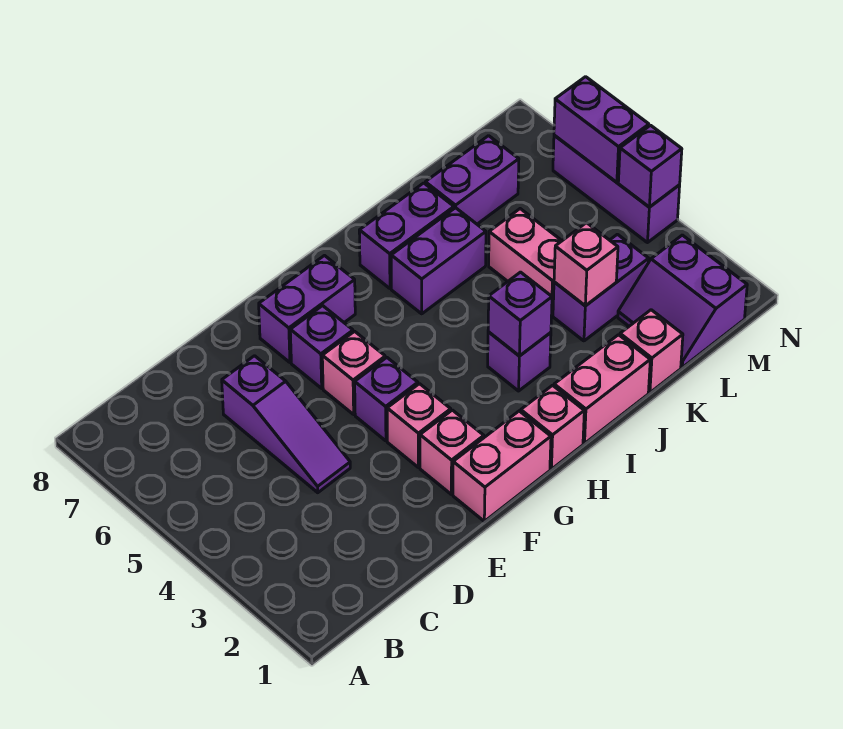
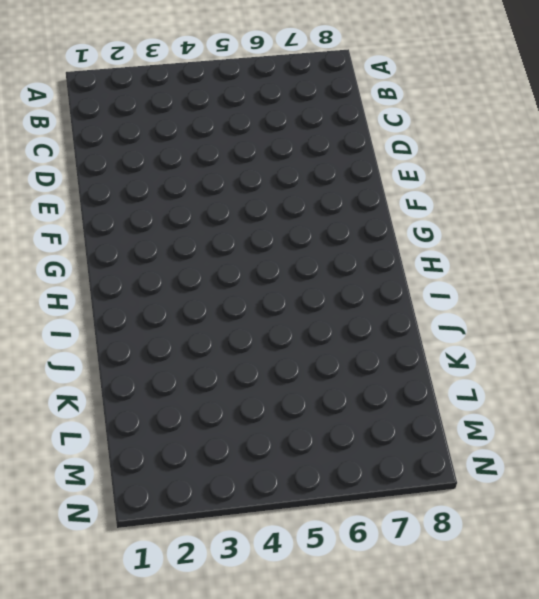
none -> purple 1x3 slope [222,356,350,493]
none -> pink 1x2 brick [453,411,551,521]
none -> pink 1x1 brick [420,410,484,494]

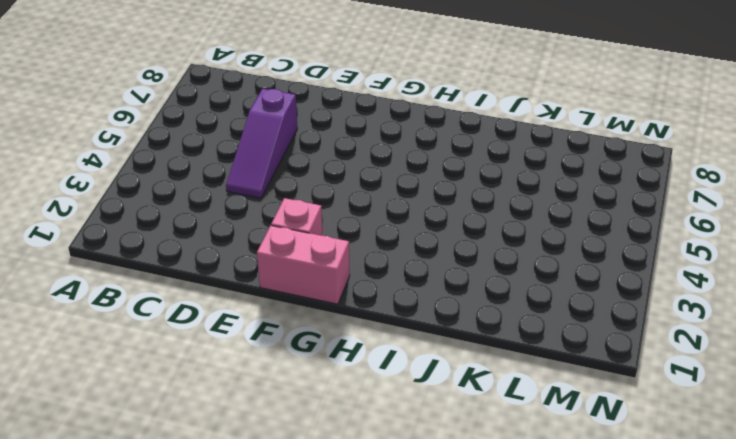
none -> pink 1x1 brick [387,384,451,468]
none -> purple 1x1 brick [355,358,418,441]
none -> pink 1x1 brick [322,331,385,414]

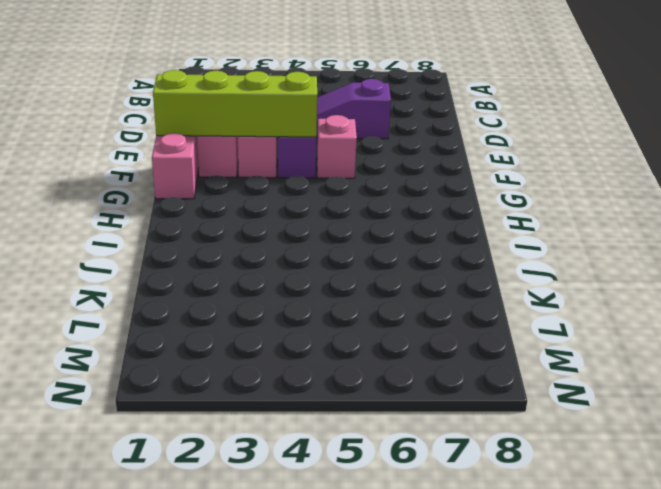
lime 1x4 brick [153,70,317,137] -> none
none -> purple 1x1 brick [290,306,353,388]
none -> purple 1x2 brick [259,256,355,362]
none -> pink 1x1 brick [521,385,584,469]

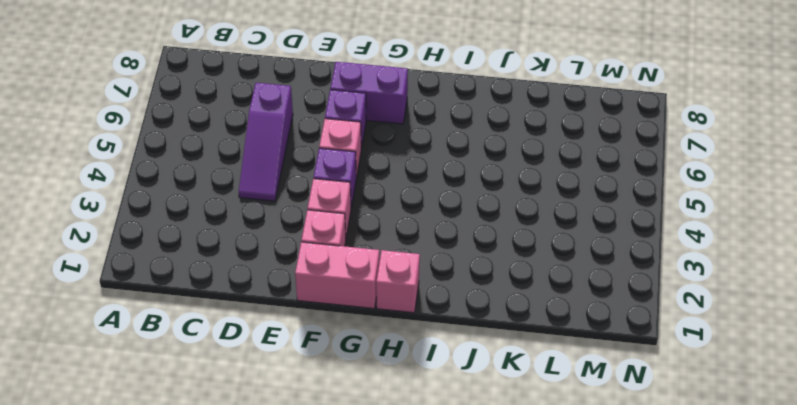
none -> pink 1x2 brick [554,335,650,443]
none -> purple 1x1 brick [488,332,551,391]
none -> purple 1x2 brick [391,208,486,314]

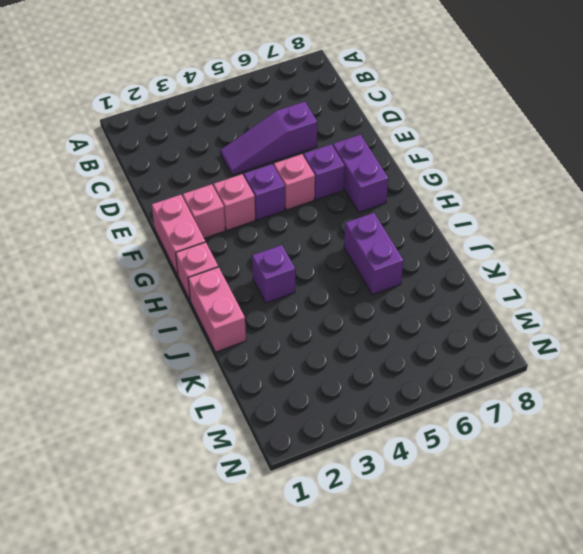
none -> purple 1x2 brick [359,183,454,288]
none -> pink 1x1 brick [620,310,683,393]
none -> purple 1x2 brick [553,234,649,341]

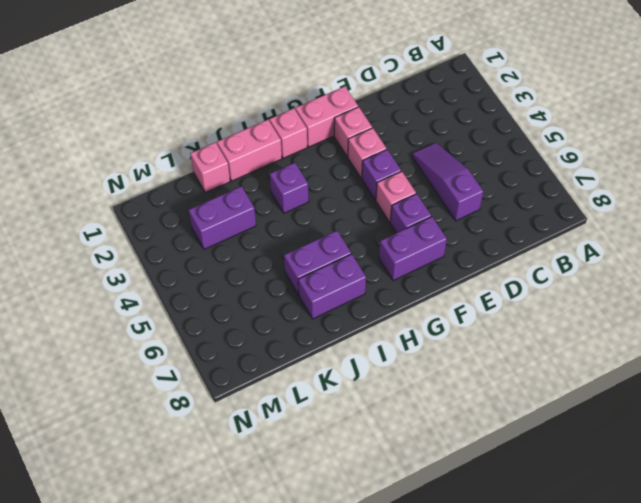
none -> pink 1x2 brick [489,209,562,315]
none -> purple 1x2 brick [425,136,519,224]
none -> purple 2x2 slope [618,235,747,367]

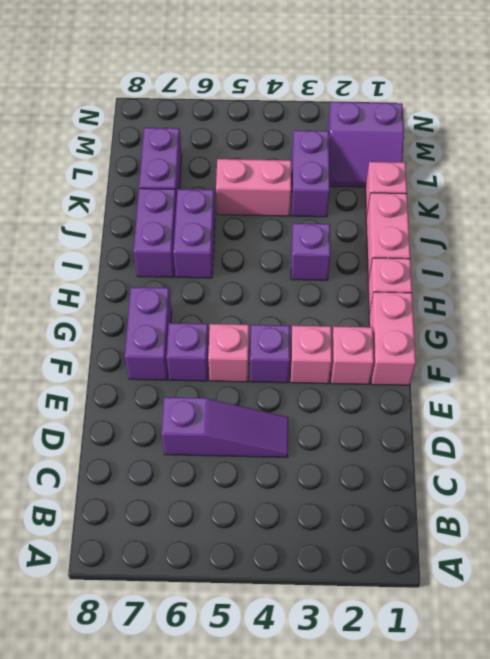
none -> purple 1x3 brick [553,135,680,243]
none -> purple 1x1 brick [488,272,552,356]
none -> pink 1x1 brick [554,223,618,306]

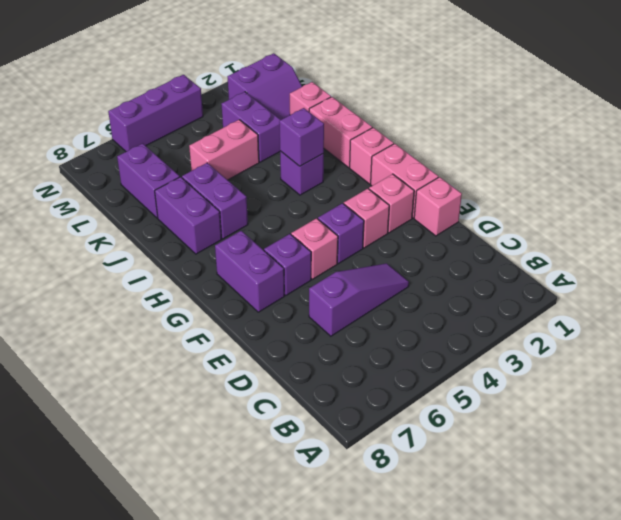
pink 1x1 brick [414,177,462,236] -> pink 1x1 brick moved to [554,223,618,306]
none -> purple 1x1 brick [618,125,682,207]
none -> purple 1x2 brick [554,77,649,182]

